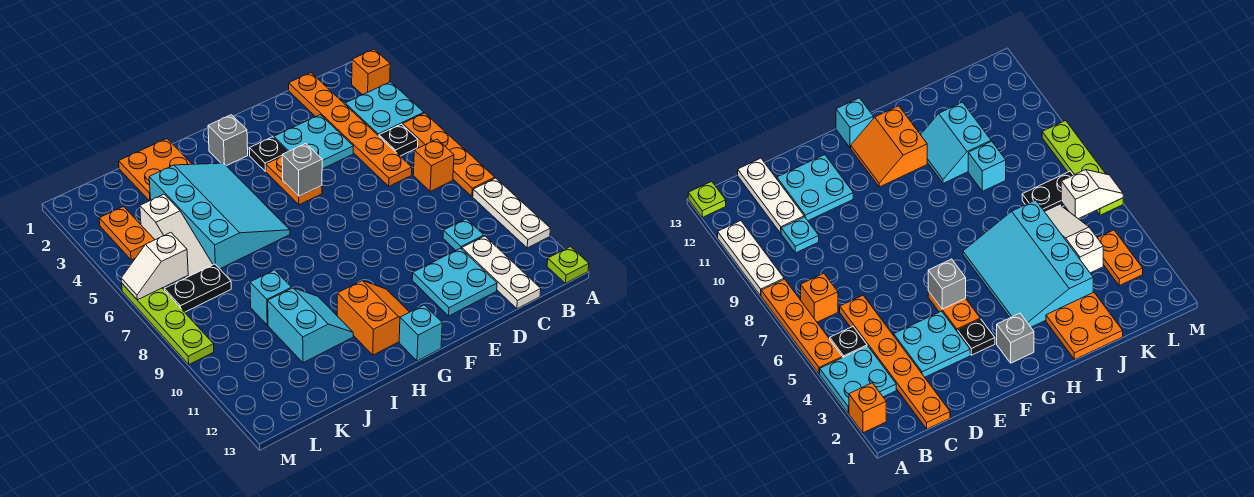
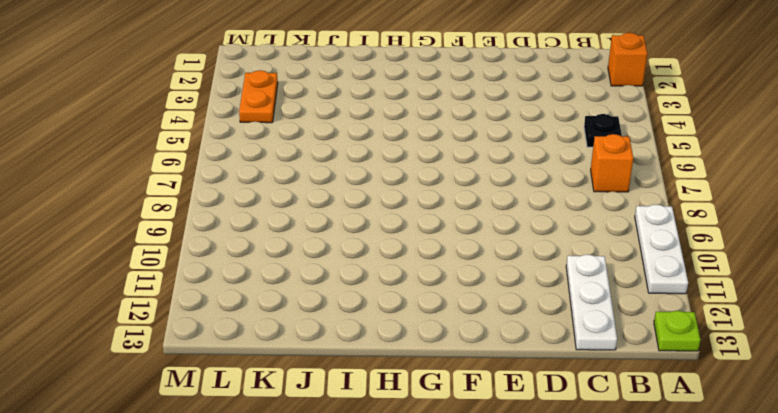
none -> cyan 2x2 plate [345,82,424,136]
none -> orange 1x4 plate [403,113,495,197]
none -> orange 1x6 plate [289,73,412,186]

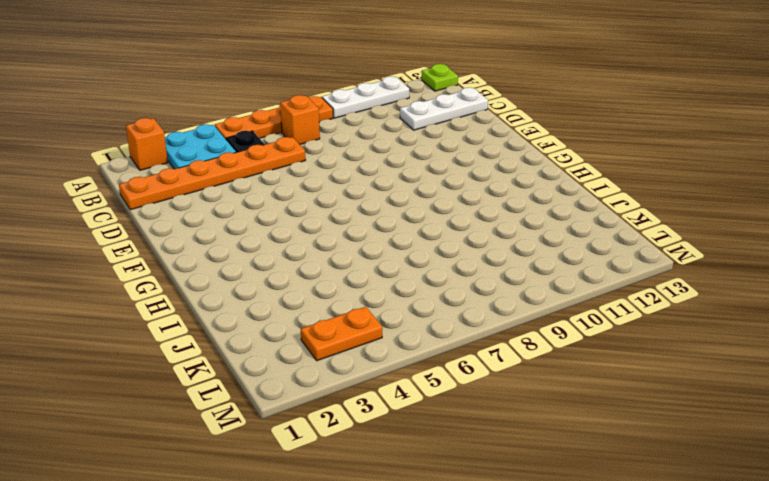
none -> cyan 1x1 plate [443,219,484,250]
none -> cyan 2x2 plate [274,115,353,169]
none -> cyan 2x2 plate [412,248,497,316]

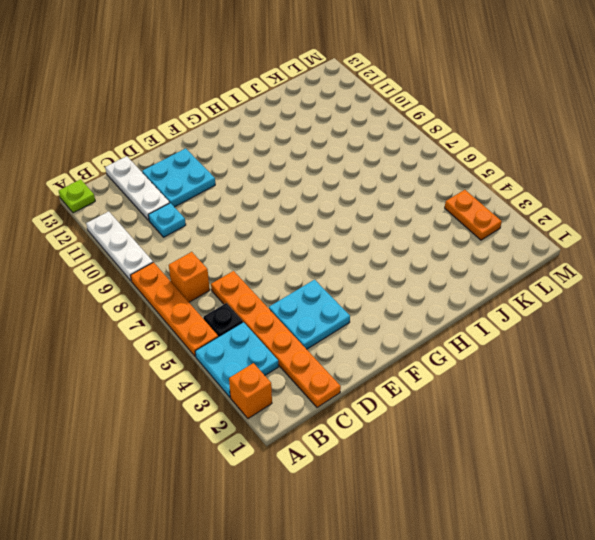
none -> black 1x1 plate [249,137,287,171]
none -> orange 1x2 plate [266,157,322,205]
none -> grey 1x1 brick [208,115,248,166]

